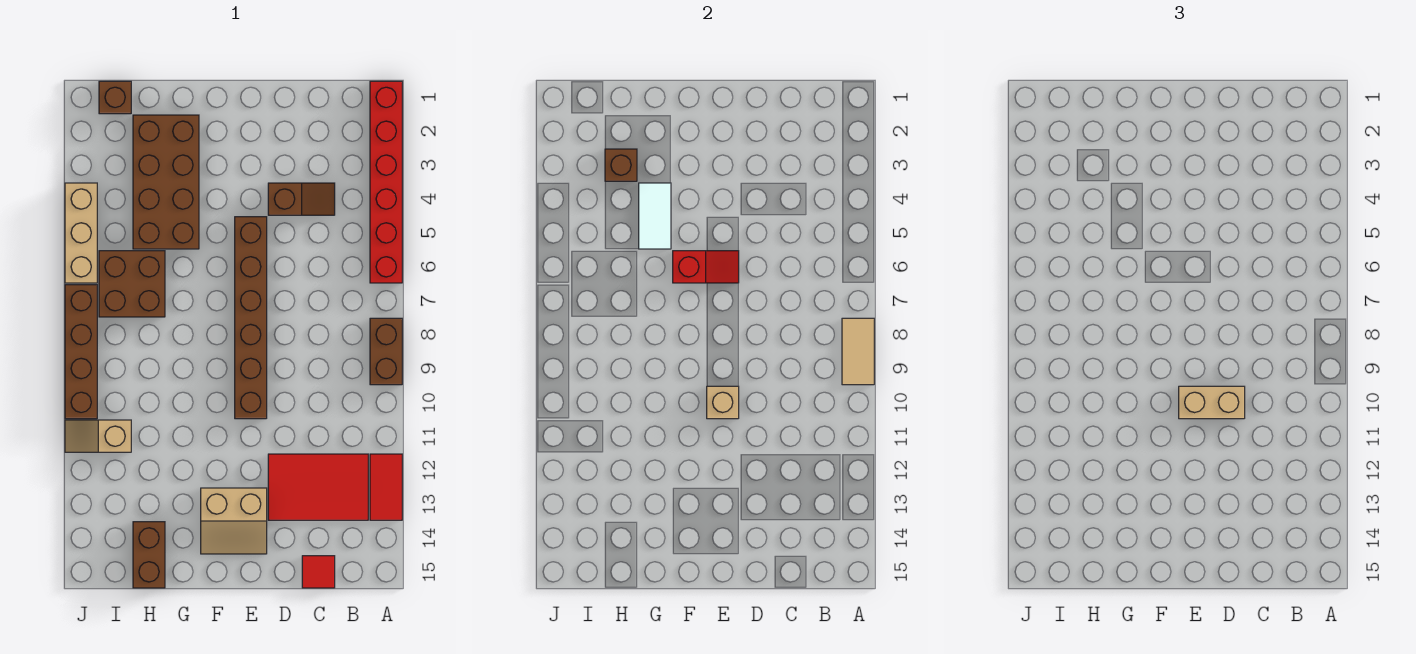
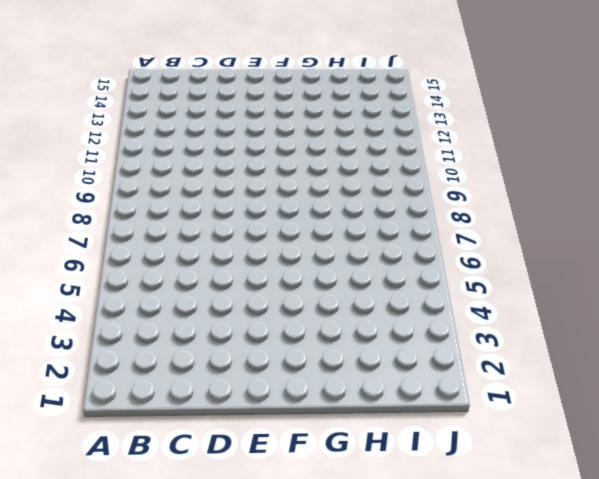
none -> red 1x6 brick [370,81,402,283]
none -> brown 1x2 brick [370,318,402,385]
none -> red 1x2 tile [370,454,402,520]

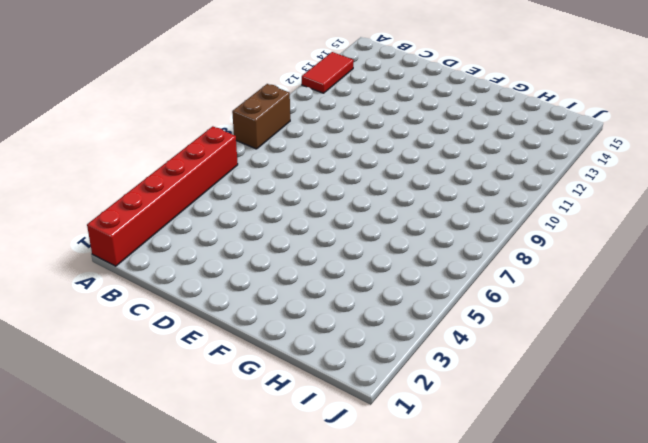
none -> red 2x3 tile [268,454,368,520]
none -> brown 1x2 slope [268,183,335,215]
none -> red 1x1 tile [302,556,335,588]

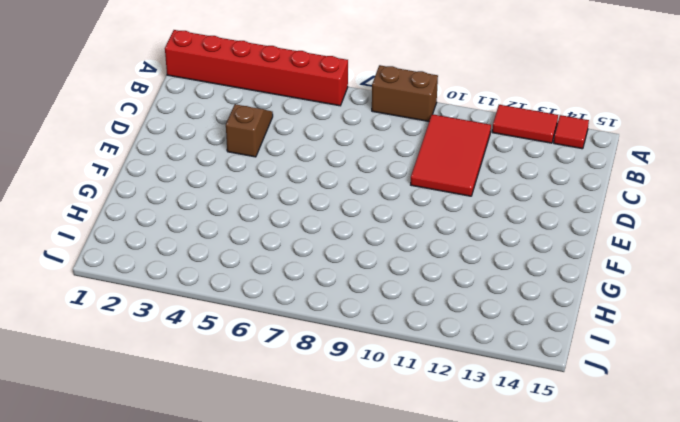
red 1x1 tile [554,115,589,149] -> red 1x1 tile moved to [302,556,335,588]
red 2x3 tile [411,114,491,196] -> red 2x3 tile moved to [268,454,368,520]
none -> brown 1x6 brick [235,217,267,419]
none -> tan 2x2 slope [201,488,267,554]
none -> brown 2x4 brick [133,115,199,249]

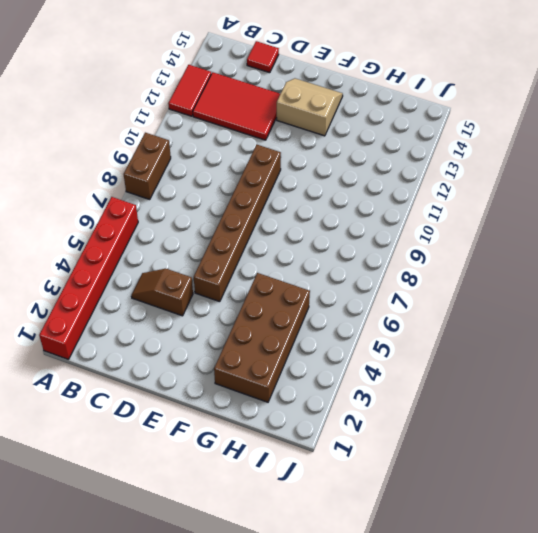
none -> brown 2x2 brick [99,251,165,317]
none -> brown 1x2 brick [133,522,165,588]
none -> brown 1x1 brick [99,81,131,114]

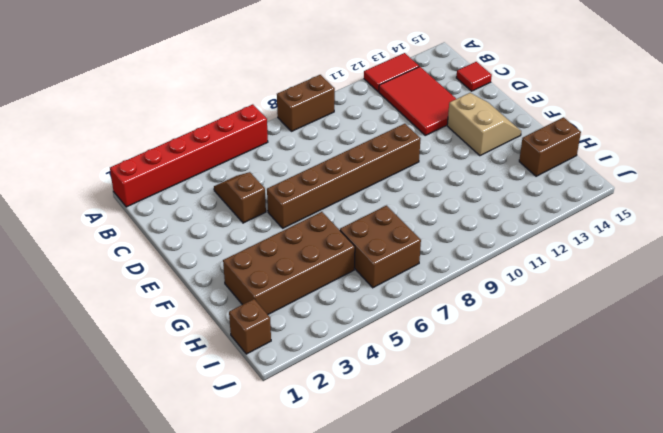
none -> tan 1x2 slope [65,420,131,452]
none -> tan 1x3 brick [65,183,97,283]
none -> brown 1x4 brick [65,285,97,419]

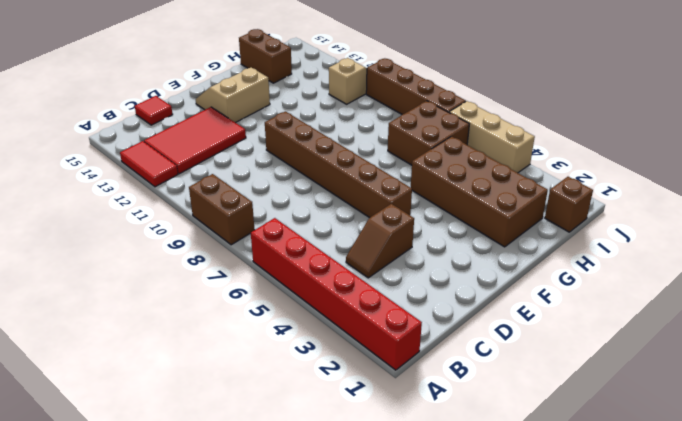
none -> tan 1x2 tile [842,318,874,385]
none -> red 1x2 slope [673,251,739,283]
none -> tan 1x1 brick [707,386,739,419]

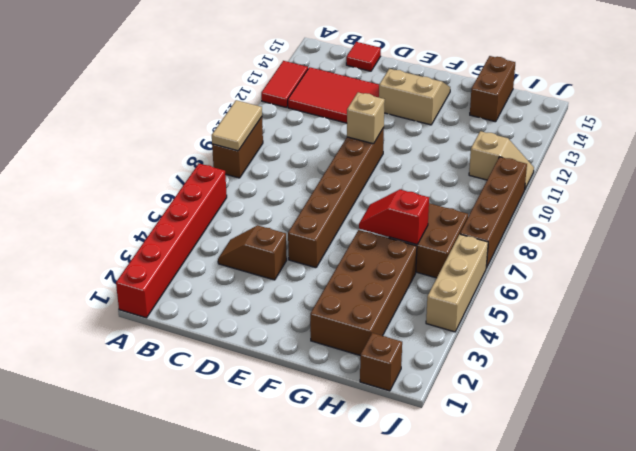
red 1x2 slope [359,190,429,245] -> red 1x2 slope moved to [673,251,739,283]
none -> white 1x2 tile [639,183,671,249]
none -> brown 1x1 brick [605,149,637,181]
none -> tan 1x2 brick [1179,386,1245,419]

